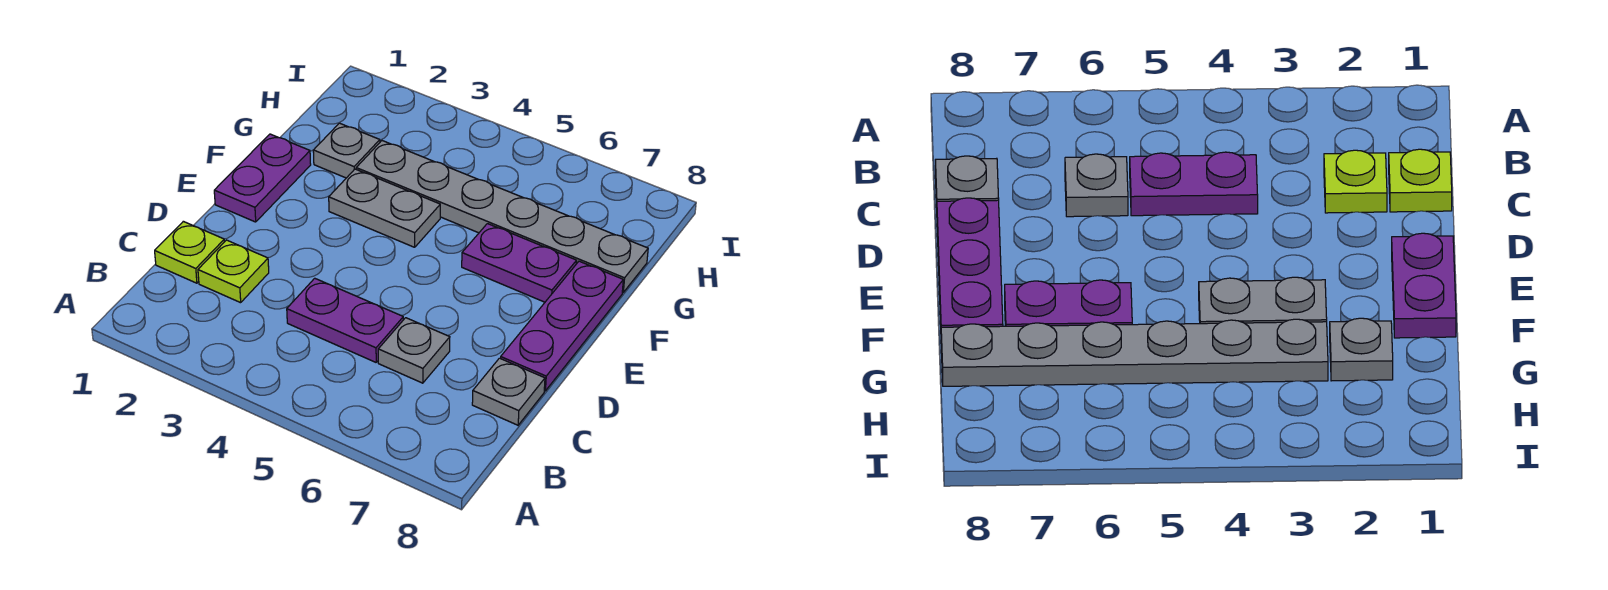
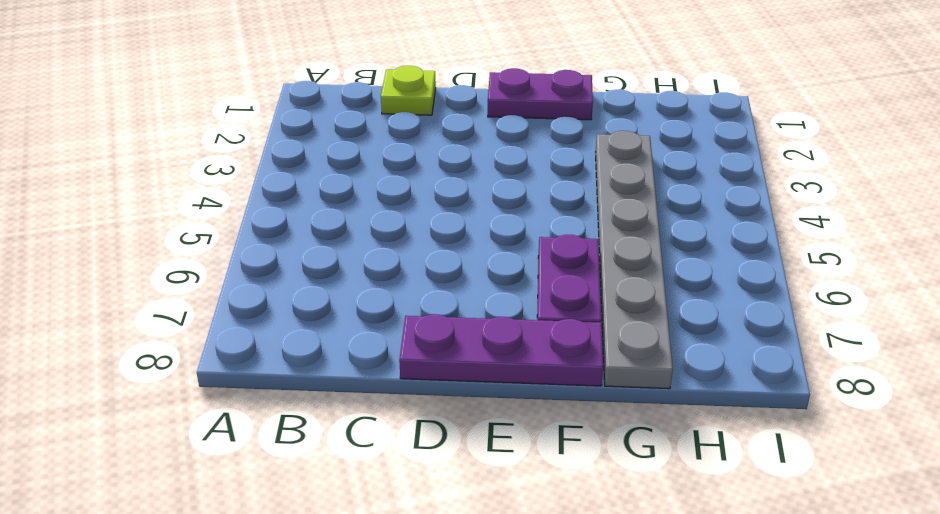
none -> lime 1x1 plate [198,240,269,303]
none -> purple 1x2 plate [287,278,403,362]

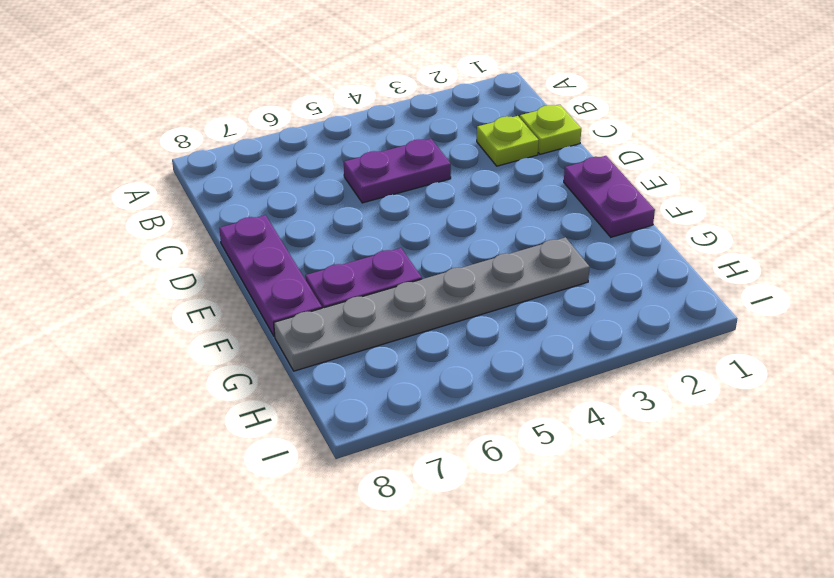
none -> grey 1x1 plate [378,318,450,383]
none -> grey 1x1 plate [472,358,545,425]

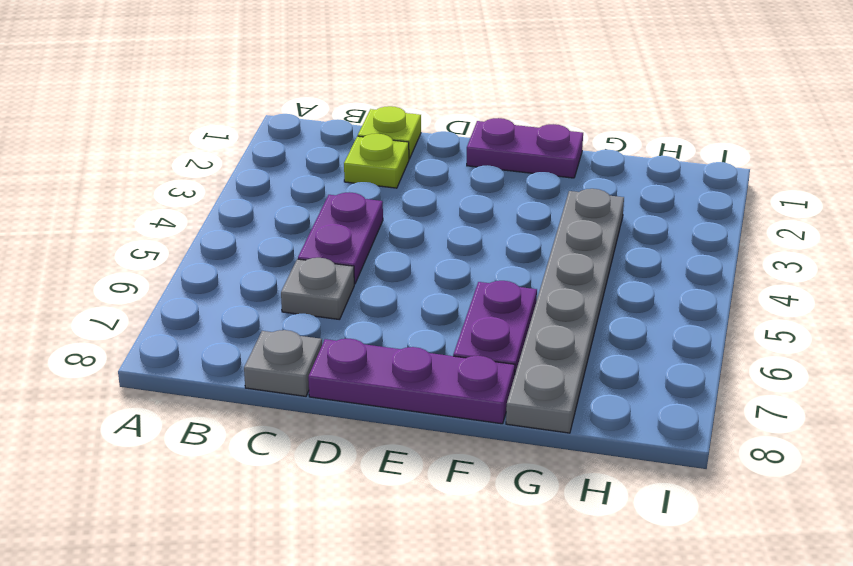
none -> grey 1x2 plate [329,169,440,247]
none -> grey 1x1 plate [313,123,380,178]

